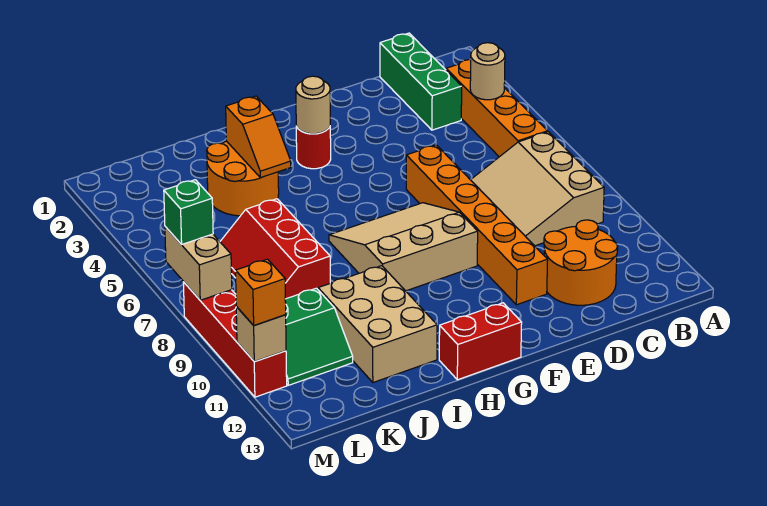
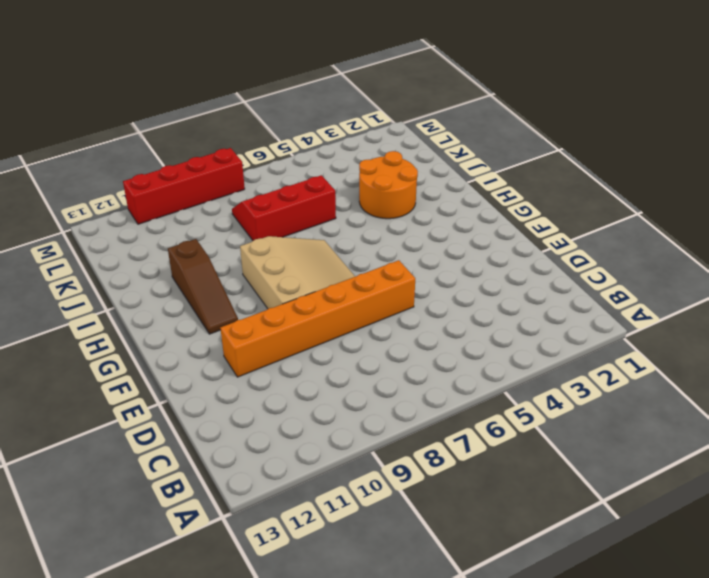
brown 1x3 slope [168,239,238,334] -> tan 2x3 brick [318,266,437,383]
none -> orange 1x4 brick [446,60,548,157]
none -> tan 3x3 slope [471,132,604,246]
none -> green 1x3 brick [380,33,462,130]

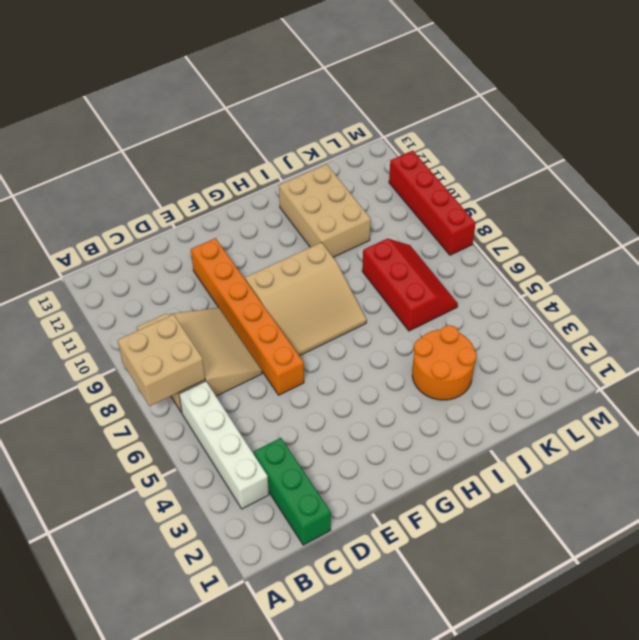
tan 2x2 brick [118,314,205,406] -> none
white 1x4 brick [179,381,269,509] -> orange 1x4 brick [446,60,548,157]
none -> orange 2x2 round brick [544,220,618,305]
none -> red 1x1 round brick [296,126,331,169]
none -> red 1x2 brick [439,303,522,380]

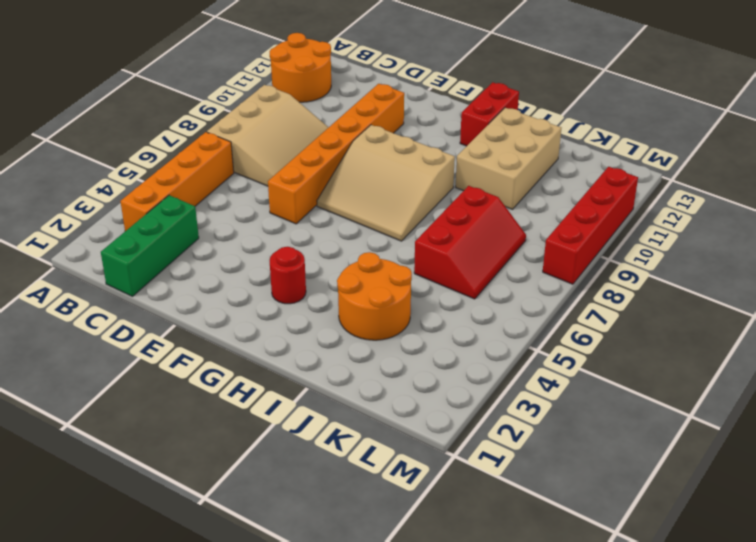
orange 2x2 round brick [270,33,331,102] -> orange 2x2 round brick moved to [544,220,618,305]
red 1x2 brick [460,82,519,146] -> red 1x2 brick turned to [439,303,522,380]
none -> green 2x2 slope [285,288,353,385]
none -> tan 1x1 round brick [470,43,505,100]
none -> tan 1x1 round brick [296,76,330,134]

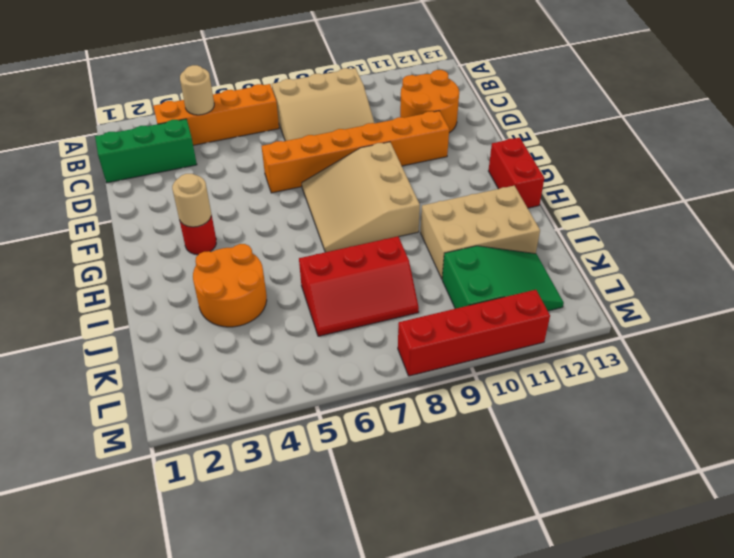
green 2x3 slope [442,246,564,311] -> green 2x2 slope [285,288,353,385]
none -> orange 1x2 slope [226,96,291,178]
none -> tan 1x2 brick [165,227,232,300]
none -> tan 1x1 brick [236,307,286,361]

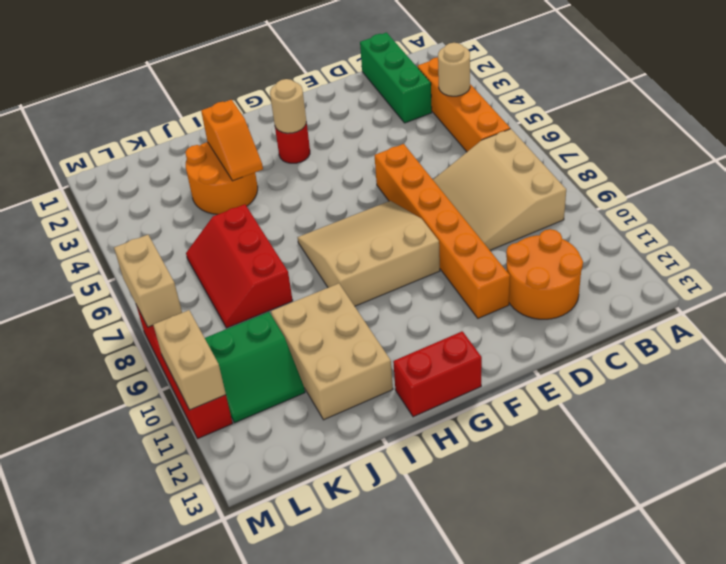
tan 1x2 brick [153,310,226,410] -> tan 1x1 brick [236,307,286,361]
none -> green 1x1 brick [164,180,213,245]
none -> orange 1x1 brick [236,259,286,325]

